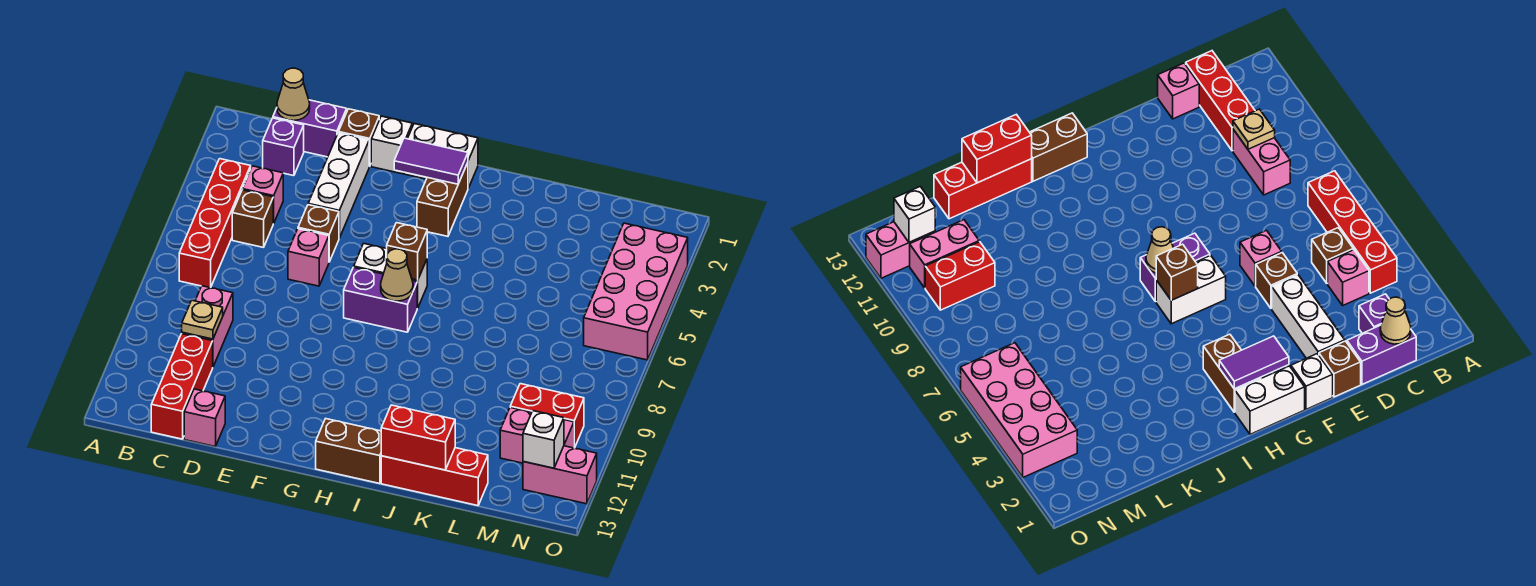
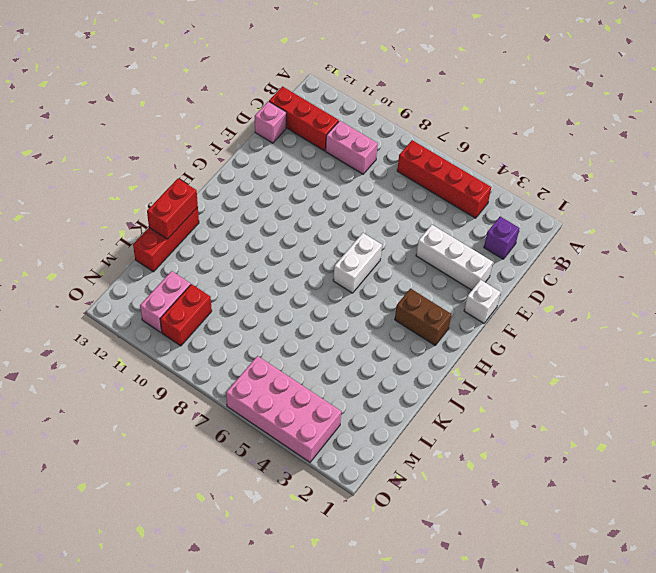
none -> purple 1x2 brick [273,100,347,157]
none -> pink 1x1 brick [243,166,283,223]
none -> brown 1x1 brick [232,190,274,247]
none -> brown 1x1 brick [339,109,379,166]

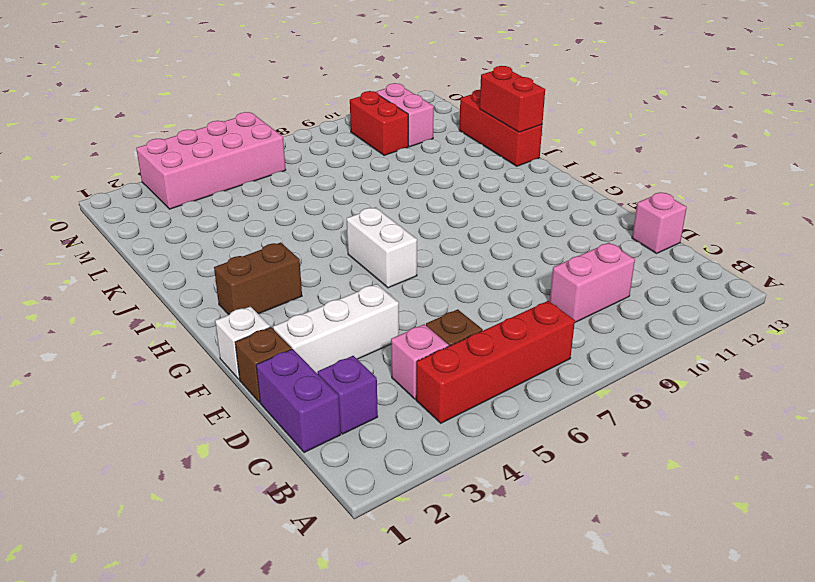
none -> red 1x3 brick [151,334,213,439]
none -> brown 1x1 brick [298,205,339,262]
none -> pink 1x1 brick [288,229,329,286]
none -> white 1x2 brick [404,124,478,188]

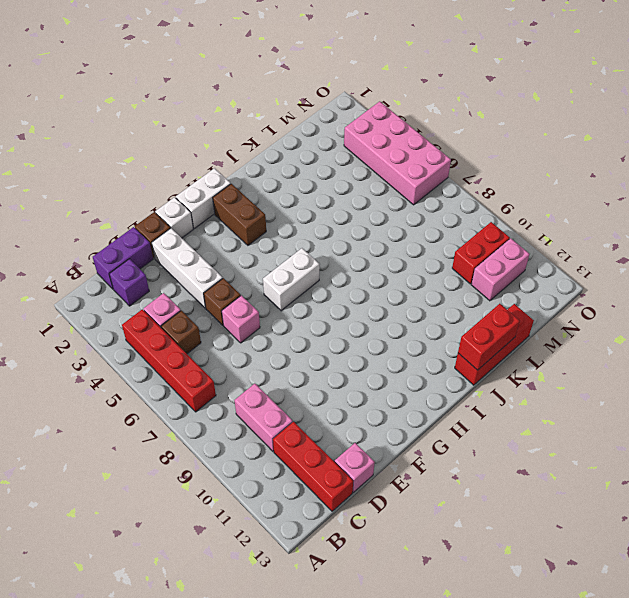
none -> purple 1x2 brick [344,267,417,332]
none -> brown 1x2 brick [316,419,381,484]
none -> pink 1x2 brick [523,446,597,504]
none -> tan 1x1 cone [277,68,310,121]

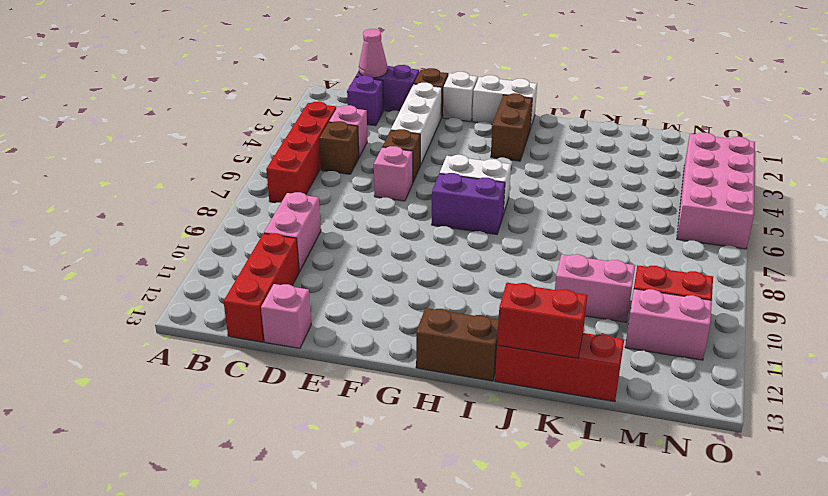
pink 1x1 cone [359,29,387,78] -> tan 1x1 cone [277,68,310,121]
pink 1x2 brick [555,254,635,322] -> pink 1x2 brick moved to [523,446,597,504]
none -> tan 1x1 plate [182,300,223,339]
none -> purple 1x2 tile [394,138,468,184]
none -> brown 1x1 brick [387,223,427,280]
none -> tan 1x1 cone [381,249,413,301]

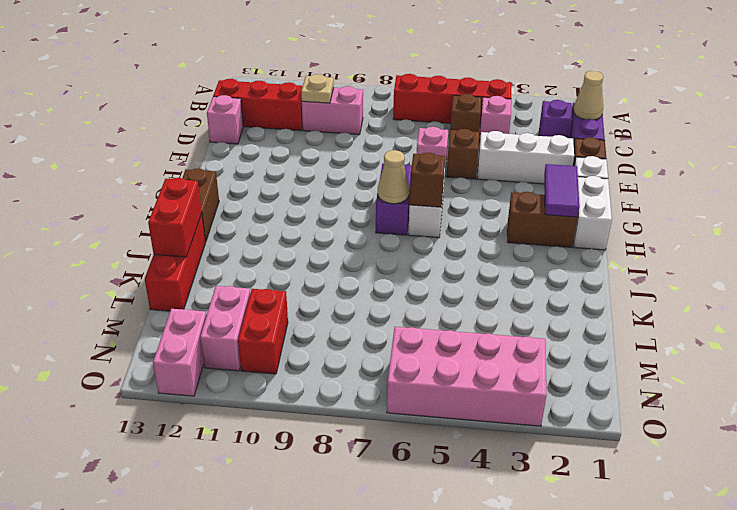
none -> white 1x1 brick [523,411,564,468]

